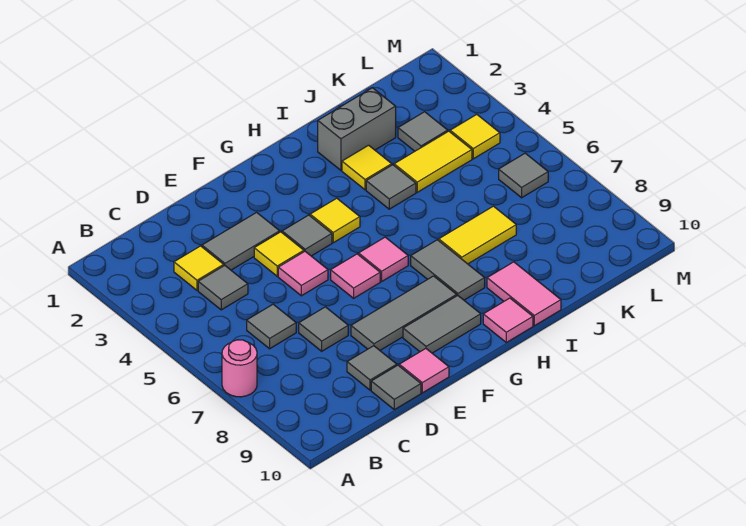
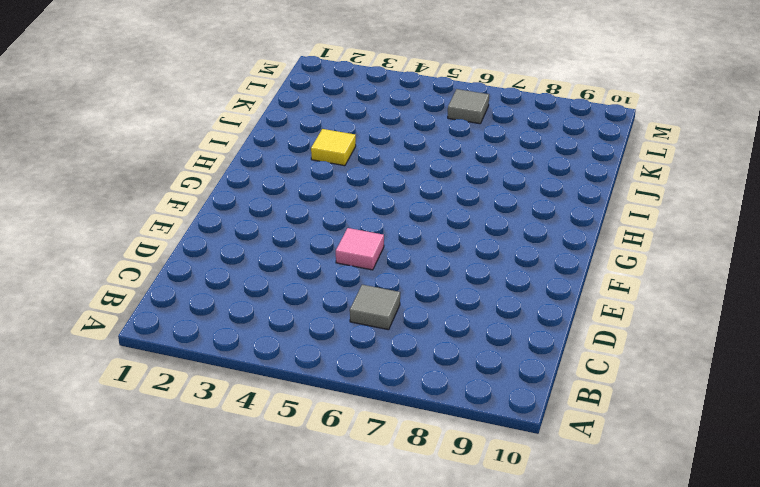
none -> pink 1x1 round brick [222,340,257,397]
none -> yellow 1x1 tile [174,246,224,290]
none -> grey 1x1 tile [198,265,248,310]

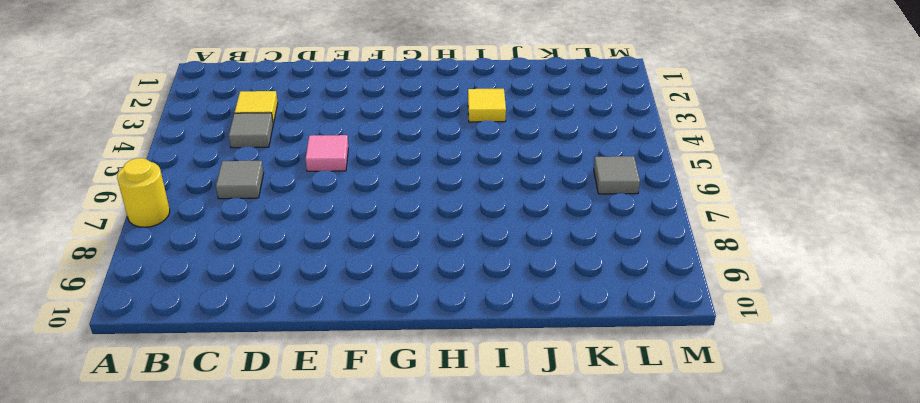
yellow 1x1 round brick [117,158,170,227] -> pink 1x1 round brick [222,340,257,397]
none -> grey 1x2 tile [202,212,280,270]
none -> grey 1x1 tile [299,307,348,351]
none -> grey 1x1 tile [347,346,397,390]

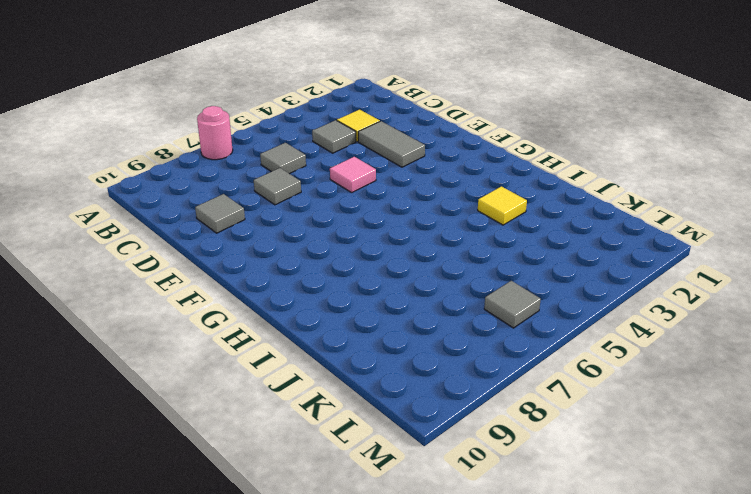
none -> grey 1x1 tile [371,365,421,410]
none -> yellow 1x1 tile [254,232,304,276]
none -> grey 1x3 tile [351,276,457,350]

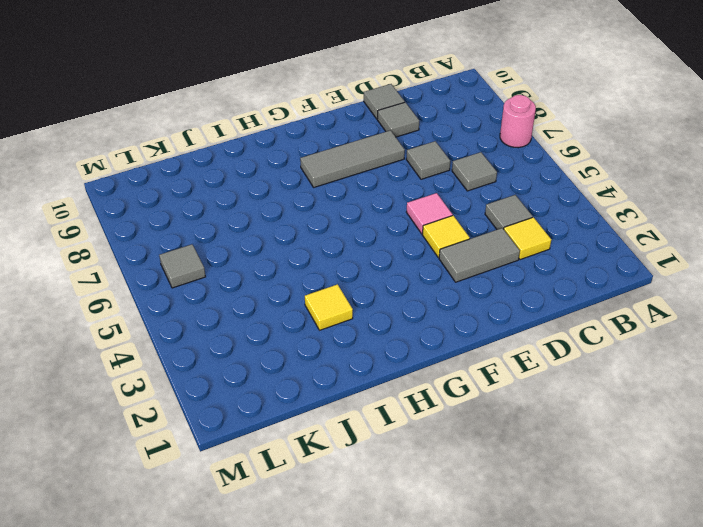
none -> pink 1x1 tile [399,349,449,393]
none -> grey 1x1 tile [282,215,332,256]
none -> pink 1x1 tile [331,254,380,298]

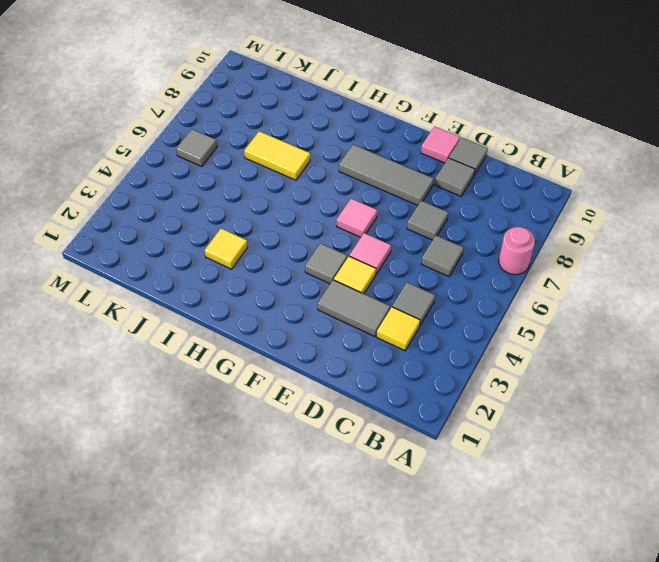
none -> grey 1x2 tile [403,295,481,353]
none -> yellow 1x1 tile [310,198,360,243]
none -> pink 1x1 tile [359,237,408,281]

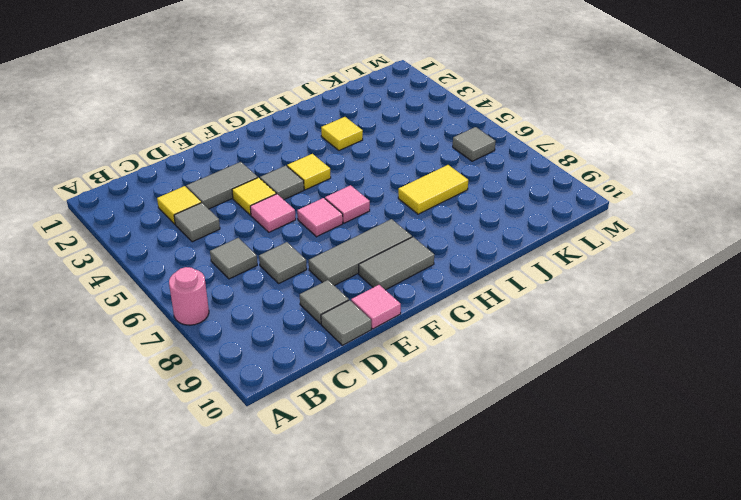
none -> grey 1x2 tile [411,240,485,300]
none -> pink 1x1 tile [483,298,533,342]
none -> grey 1x2 brick [318,88,396,170]

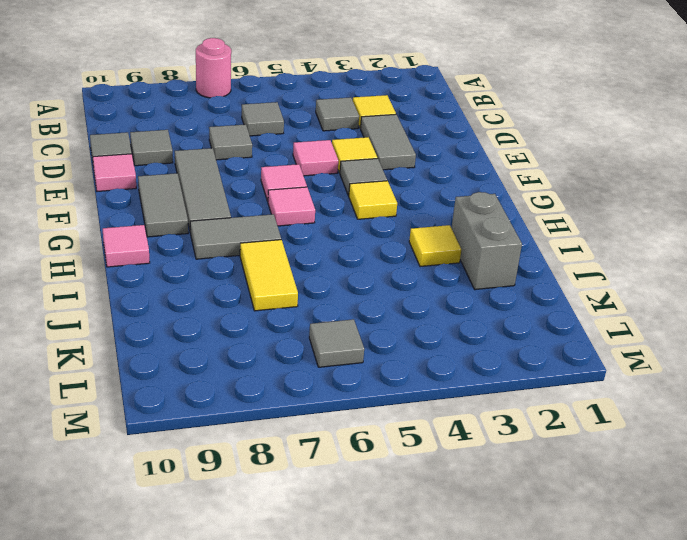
none -> grey 1x1 tile [366,165,416,209]
none -> pink 1x2 tile [487,262,561,326]
none -> yellow 1x2 tile [394,131,472,192]

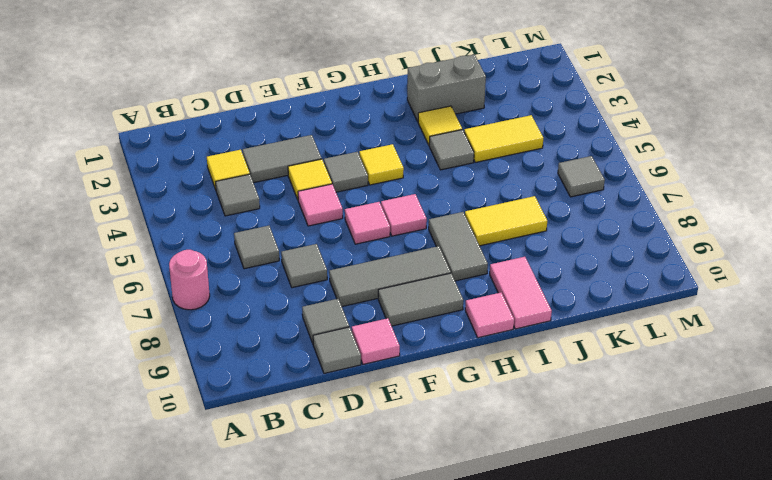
none -> grey 1x1 tile [398,112,448,151]
none -> yellow 1x1 tile [450,114,500,159]

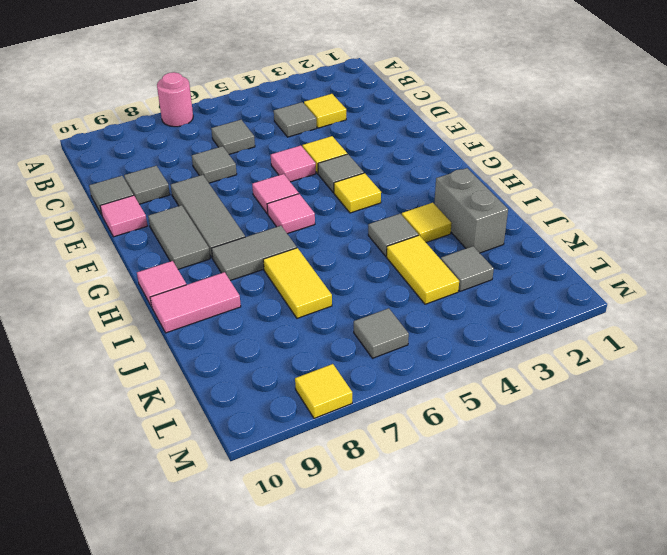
yellow 1x1 tile [295,364,352,418] -> yellow 1x1 tile moved to [450,114,500,159]
none -> grey 1x2 tile [202,212,280,270]

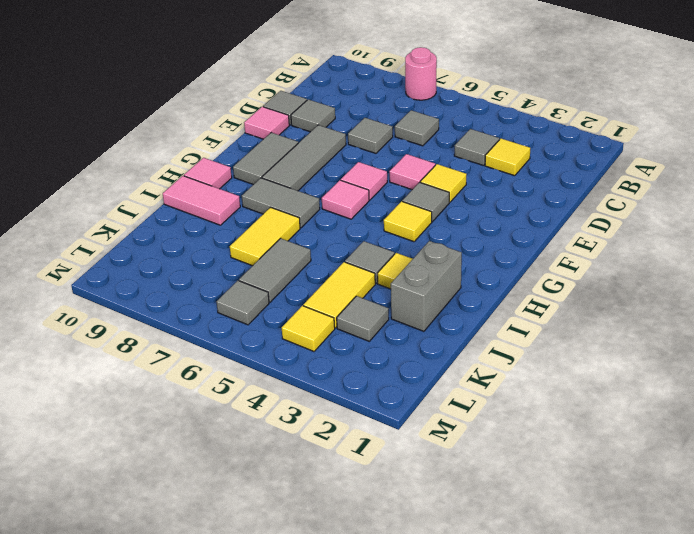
grey 1x2 tile [239,238,311,302] -> grey 1x2 tile moved to [202,212,280,270]

